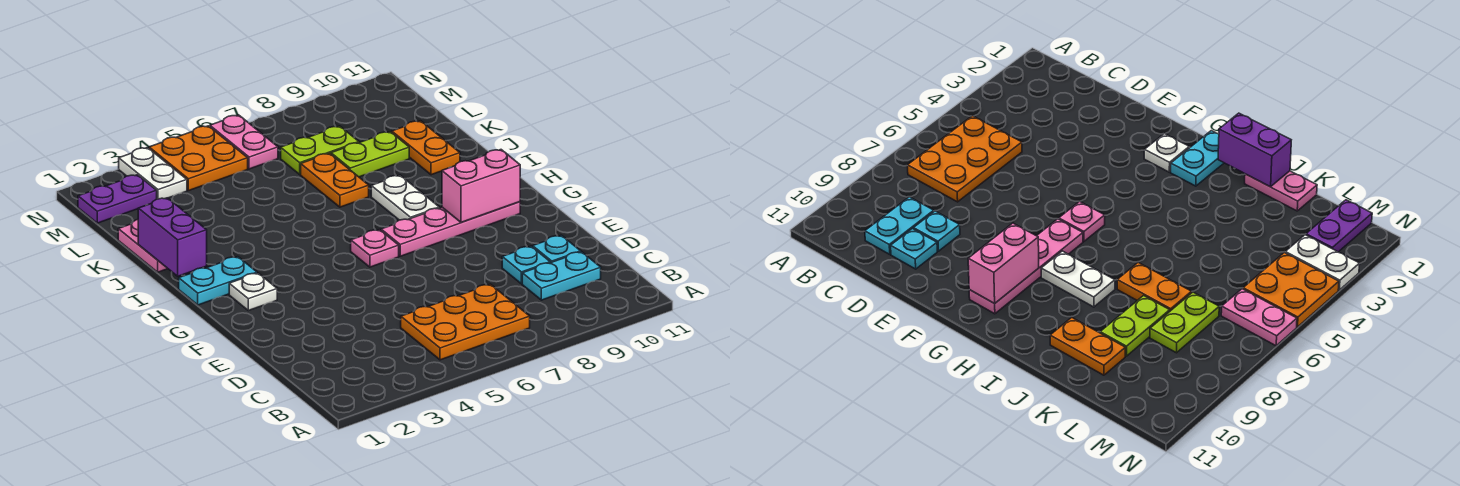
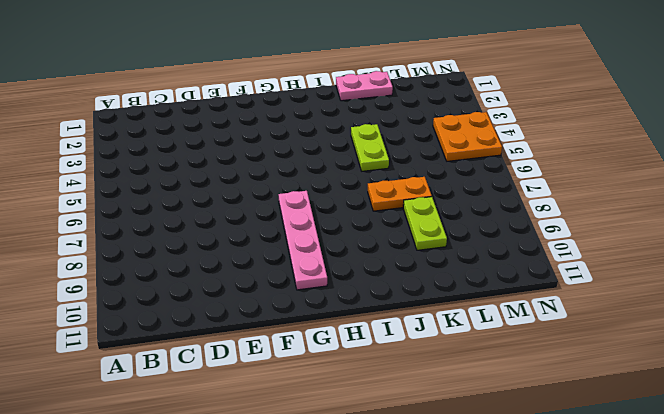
lime 1x2 plate [351,124,389,171] -> lime 1x2 plate moved to [281,126,359,174]
none -> orange 2x3 plate [401,284,530,360]
none -> cyan 1x2 plate [522,252,601,300]
none -> cyan 1x1 plate [502,246,550,284]

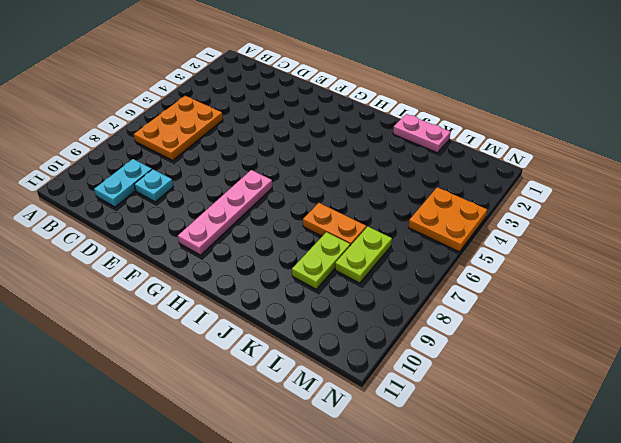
none -> cyan 1x1 plate [533,235,581,263]
none -> white 1x1 plate [229,273,277,311]
none -> pink 1x1 plate [351,230,399,267]

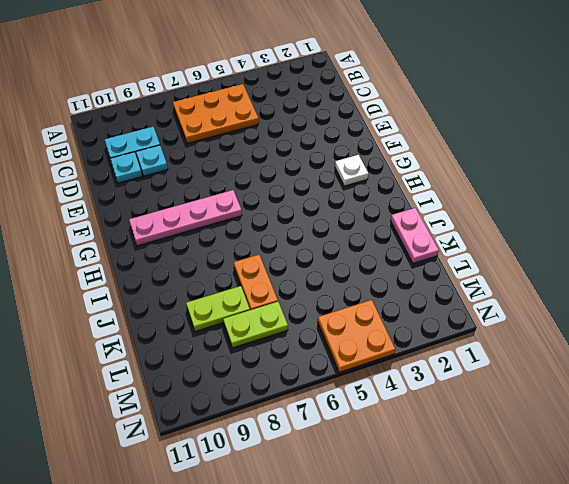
none -> pink 1x1 plate [351,230,399,267]
none -> cyan 1x2 plate [179,257,257,305]
none -> white 1x2 plate [371,175,439,220]

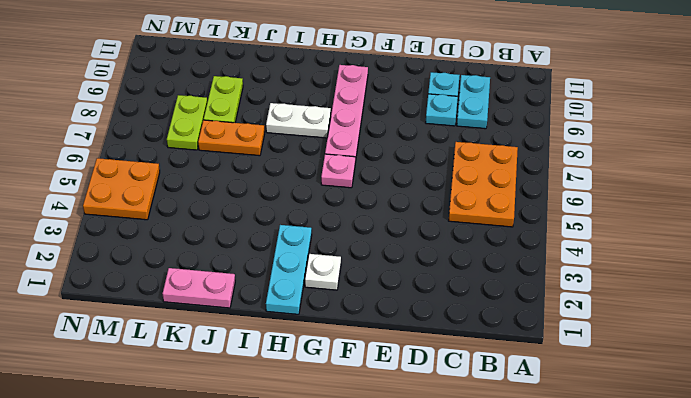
cyan 1x3 plate [266,225,312,314] -> cyan 1x2 plate [179,257,257,305]
none -> orange 1x2 plate [392,121,460,175]
none -> purple 1x2 plate [78,175,157,223]
none -> white 1x2 plate [119,148,187,199]

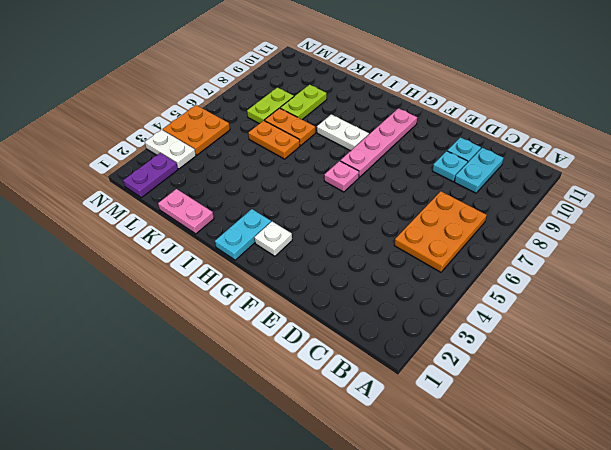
orange 1x2 plate [248,120,300,159] -> orange 1x2 plate moved to [392,121,460,175]
none -> pink 1x2 plate [210,115,278,169]
none -> pink 1x2 brick [442,150,520,223]
none -> purple 1x2 brick [138,198,207,276]

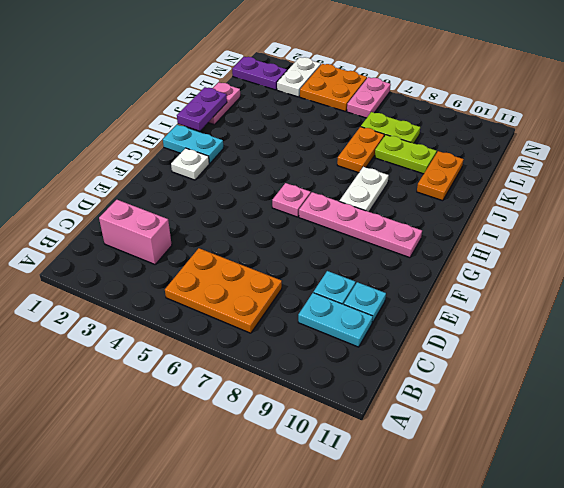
pink 1x2 brick [99,200,172,264] -> pink 1x2 brick moved to [442,150,520,223]
purple 1x2 plate [177,87,227,131] -> purple 1x2 brick [138,198,207,276]

